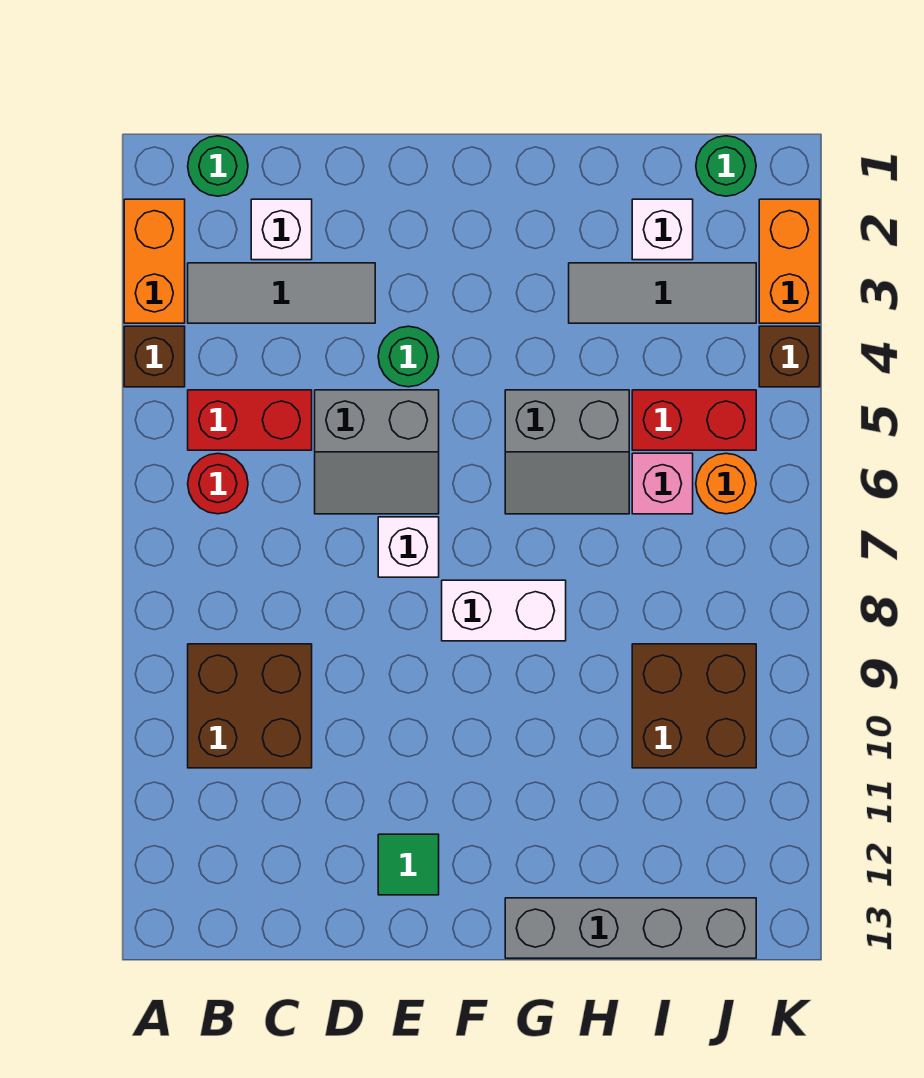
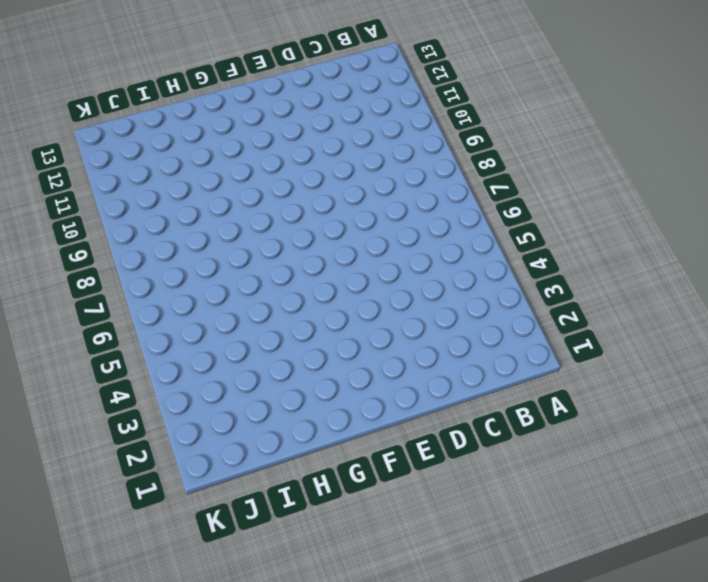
none -> orange 1x2 brick [124,199,185,323]
none -> brown 1x1 brick [124,326,185,387]
none -> green 1x1 round brick [188,136,248,196]

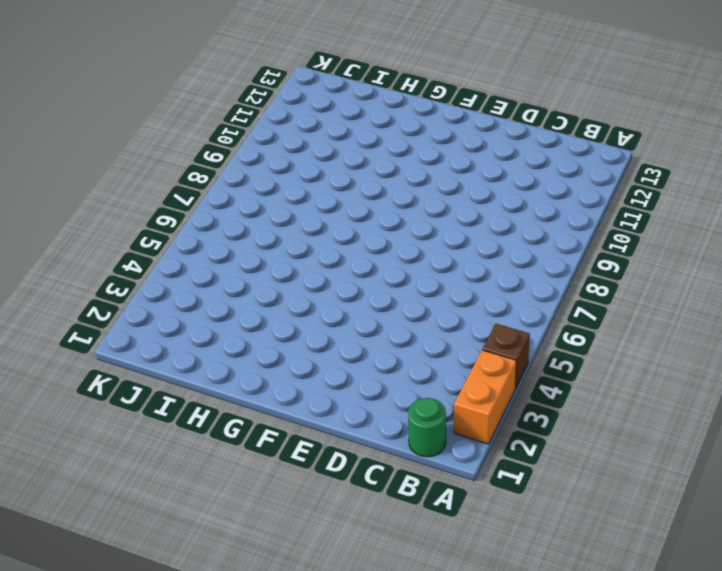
none -> grey 1x3 tile [188,263,375,323]
none -> red 1x2 brick [188,390,312,450]
none -> red 1x1 round brick [188,453,248,514]

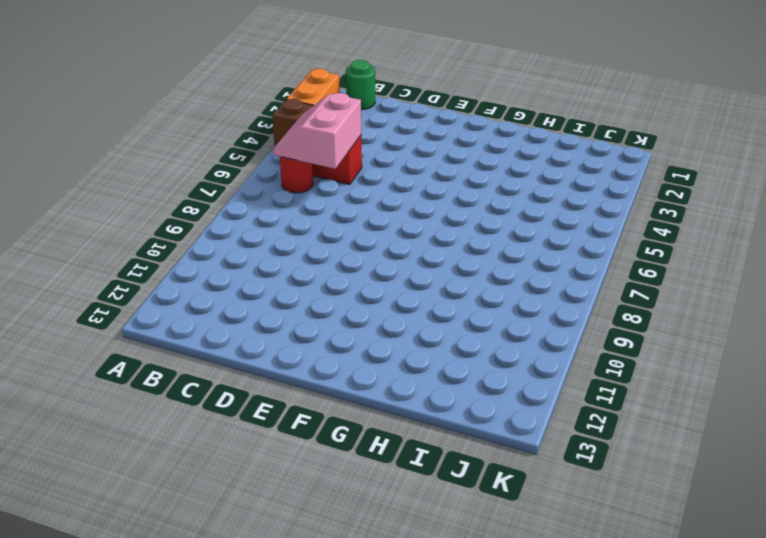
pink 2x2 slope [273,93,361,169] -> none
none -> grey 1x3 tile [188,263,375,323]
none -> brown 2x2 brick [188,644,312,768]
none -> white 1x1 brick [251,199,312,260]

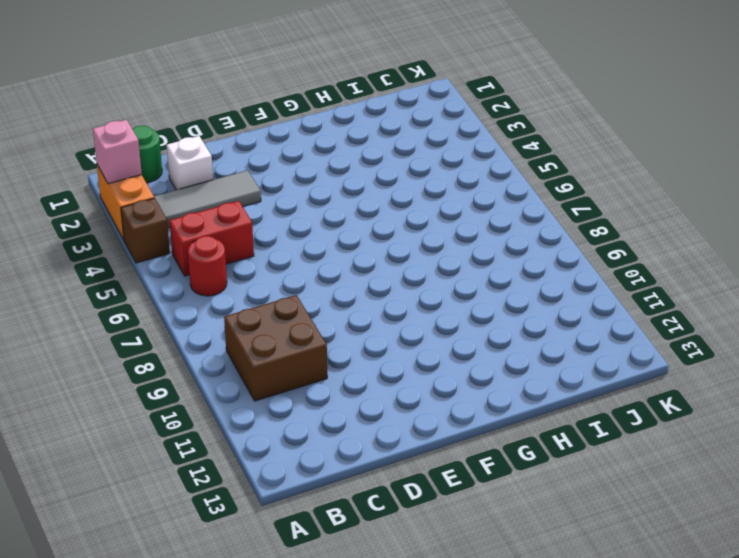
pink 1x1 brick [93,120,142,184] -> pink 1x1 brick moved to [632,453,693,514]
none -> grey 2x2 slope [315,390,439,514]
none -> green 1x1 round brick [378,326,439,387]
none -> white 1x1 brick [378,517,439,577]

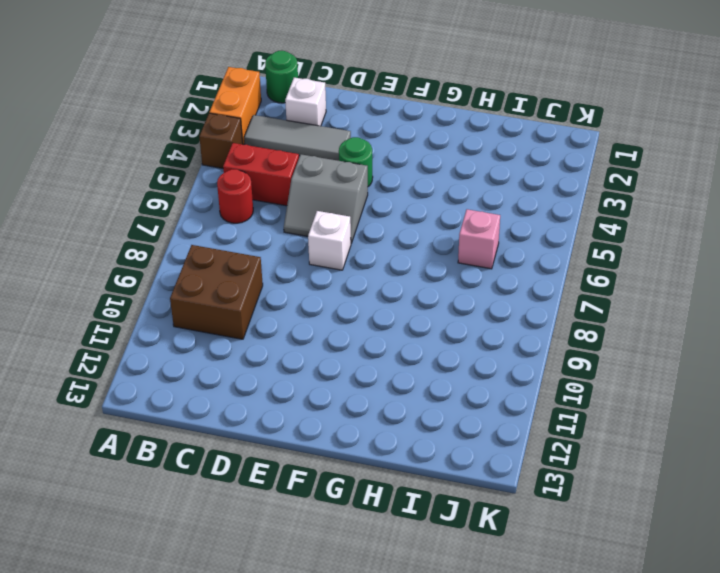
none -> green 1x1 tile [378,834,439,895]
none -> white 1x2 brick [442,580,566,641]
none -> grey 2x2 slope [505,390,629,514]

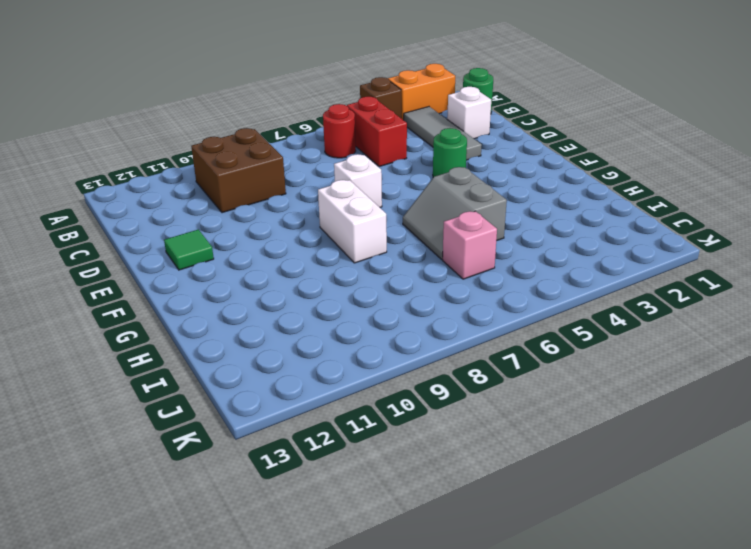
none -> grey 2x2 slope [315,390,439,514]
none -> grey 1x4 brick [505,898,756,958]
none -> grey 1x3 tile [569,263,756,323]

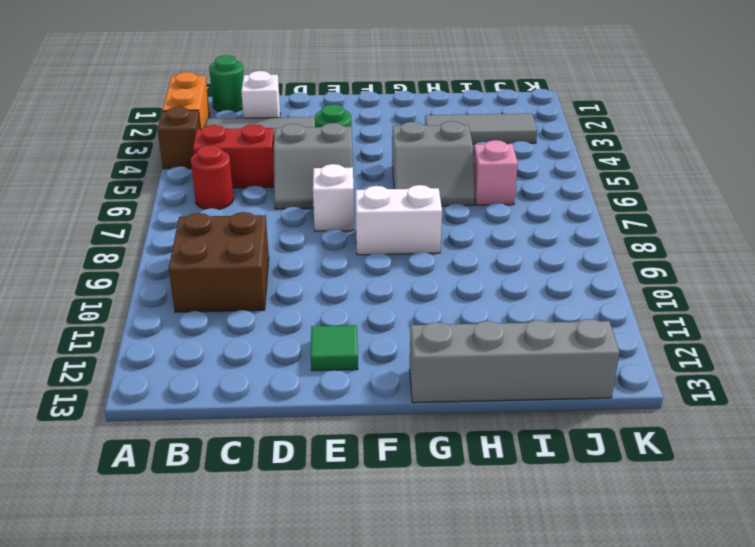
none -> white 1x1 brick [632,199,693,260]
none -> red 1x2 brick [632,390,756,450]
none -> brown 2x2 brick [632,644,756,768]

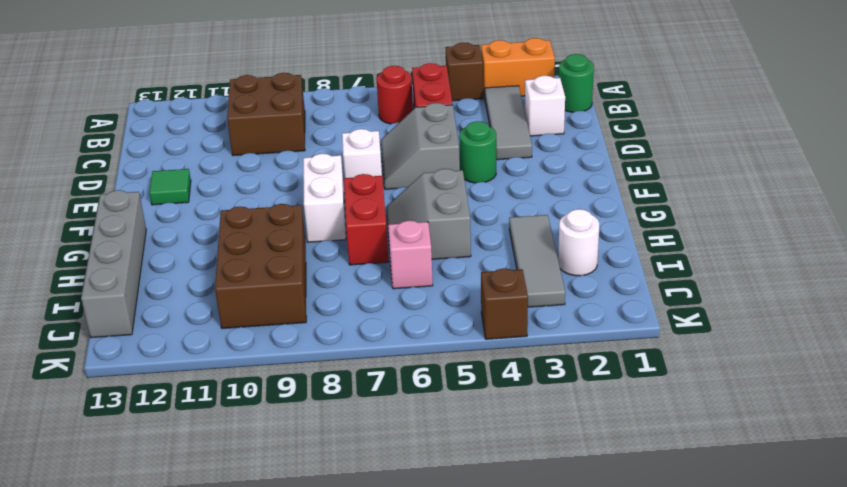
red 1x2 brick [344,174,388,265] -> red 1x2 brick moved to [632,390,756,450]
brown 2x3 brick [215,204,306,328] -> brown 2x2 brick [632,644,756,768]
white 1x1 round brick [558,209,599,276] -> white 1x1 brick [632,199,693,260]
none -> green 1x1 round brick [696,136,756,196]
none -> orange 1x1 round brick [696,453,756,514]
none -> orange 1x2 brick [759,199,820,323]

